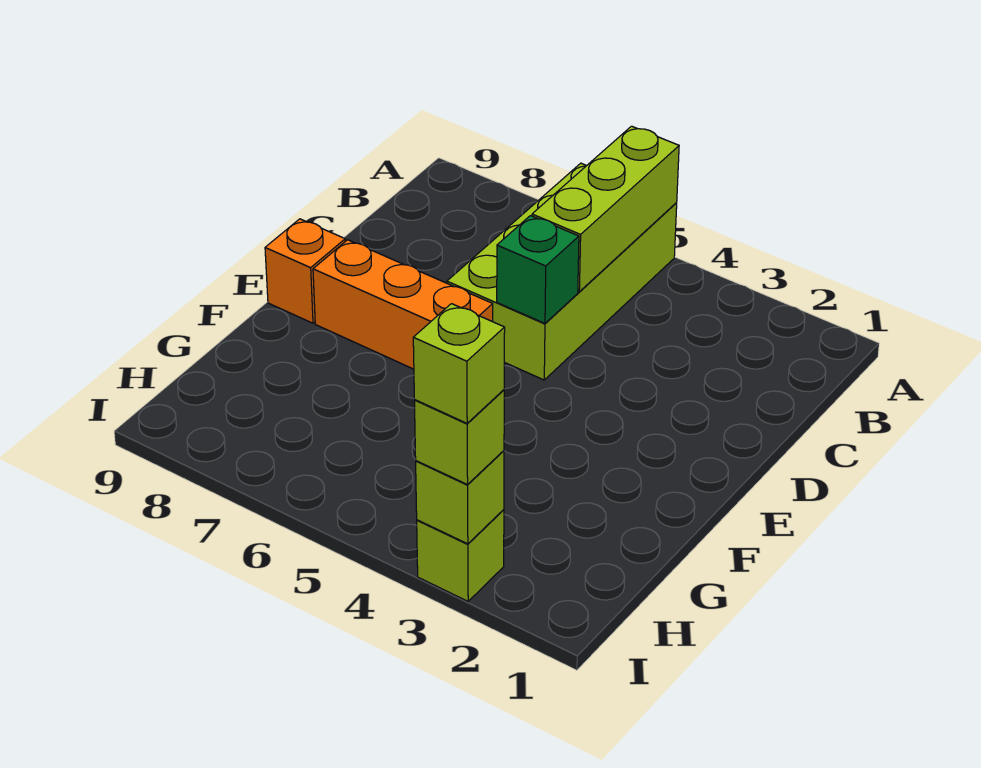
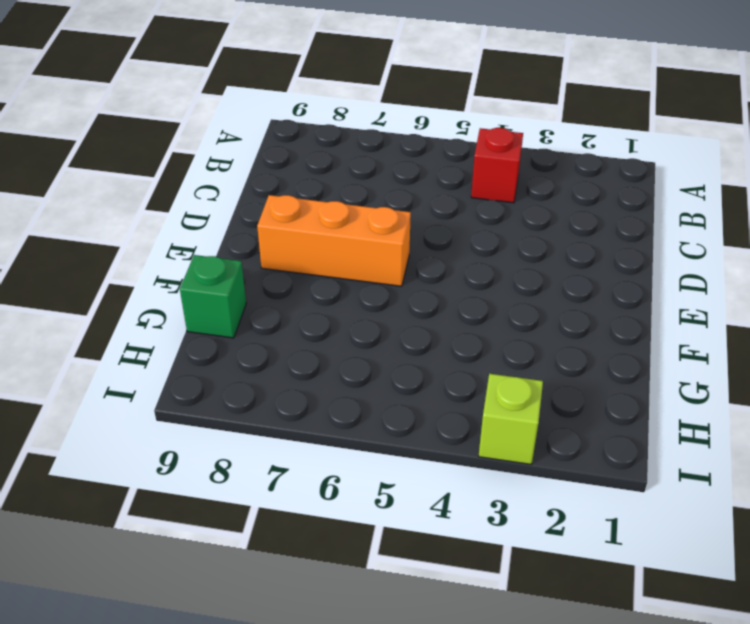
red 1x1 brick [471,128,523,203] -> none
green 1x1 brick [180,255,246,338] -> green 1x1 brick moved to [497,216,579,323]
none -> lime 2x4 brick [447,163,677,380]
none -> orange 1x1 brick [265,219,345,323]

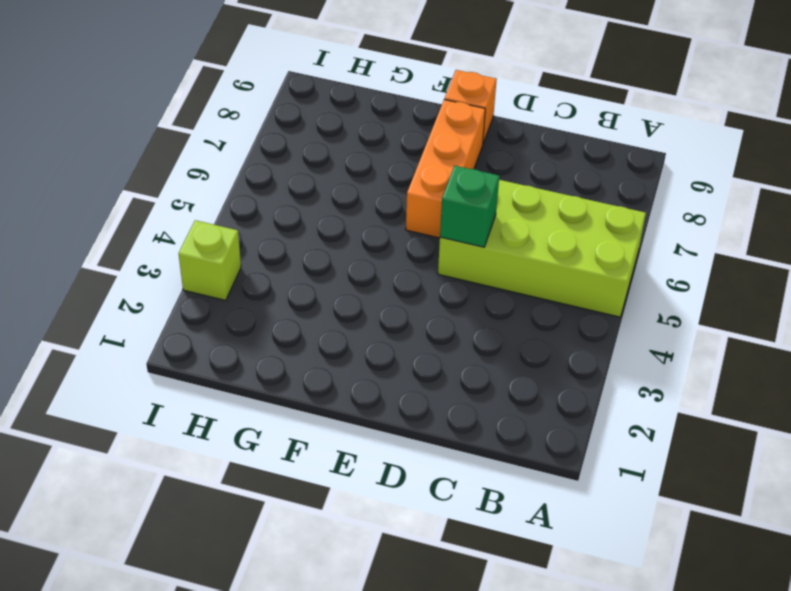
none -> lime 1x3 brick [532,126,679,292]
none -> lime 1x1 brick [416,451,504,544]

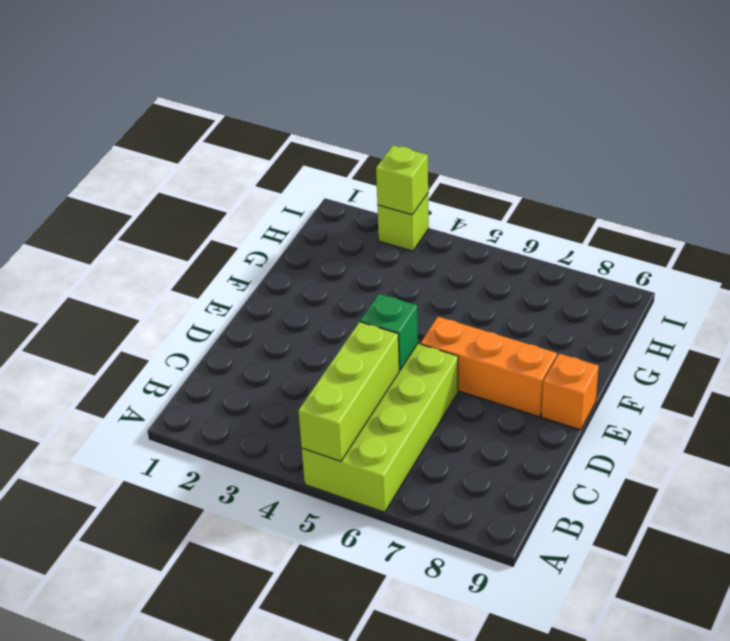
none -> lime 1x1 brick [414,390,504,485]
none -> lime 1x1 brick [413,304,505,423]

